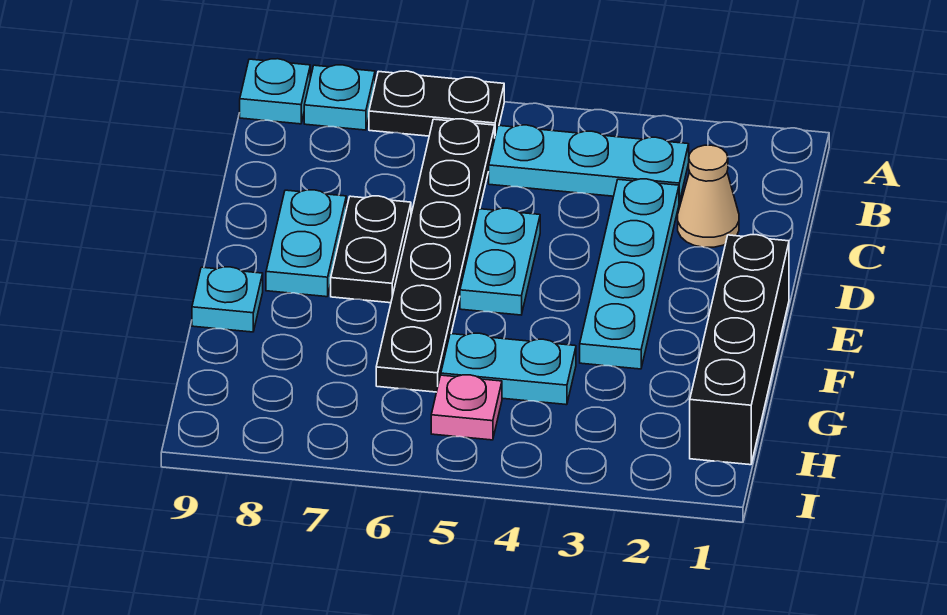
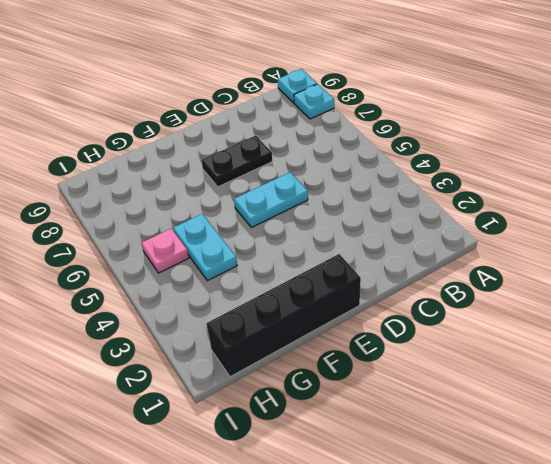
none -> black 1x2 plate [369,71,504,136]
none -> cyan 1x3 plate [489,125,689,202]
none -> black 1x6 plate [376,119,495,392]

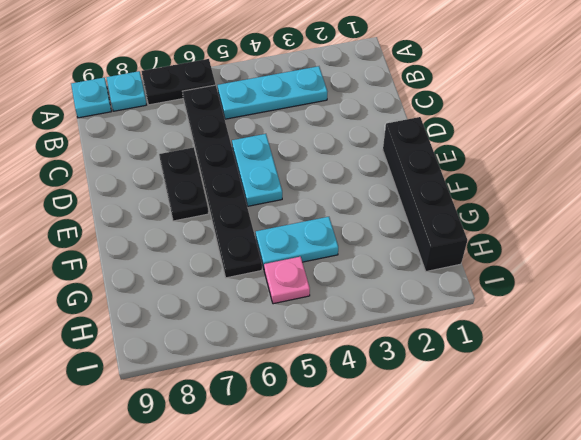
none -> tan 1x1 cone [678,145,739,247]
none -> cyan 1x4 plate [580,179,679,369]
none -> cyan 1x2 plate [266,190,346,297]

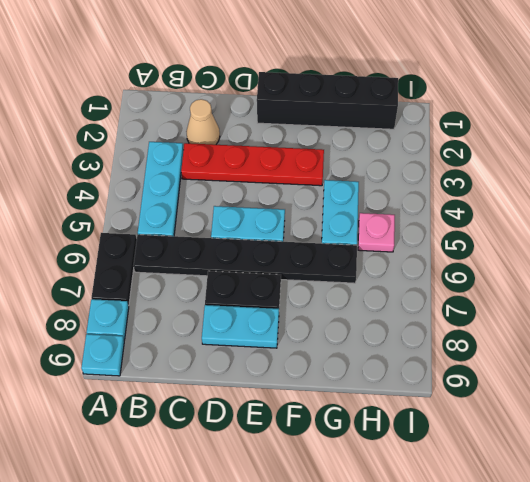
red 1x4 plate [181,143,324,186] -> cyan 1x4 plate [580,179,679,369]
none -> cyan 1x1 plate [192,267,263,332]

